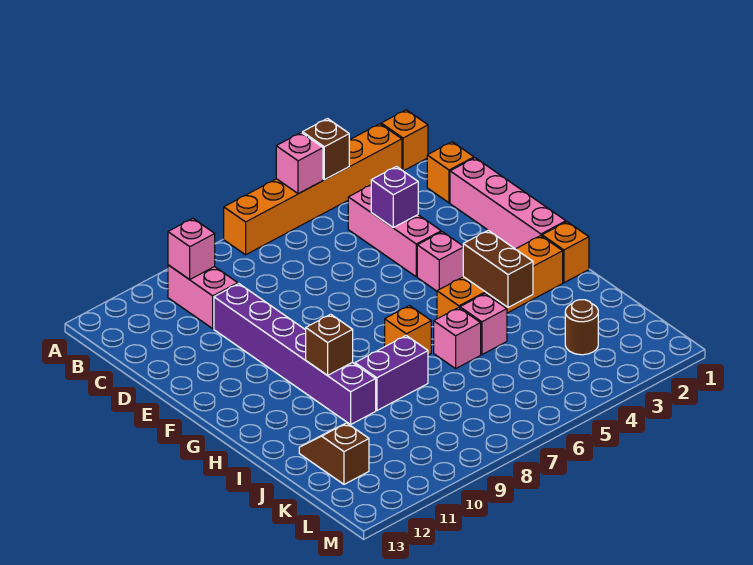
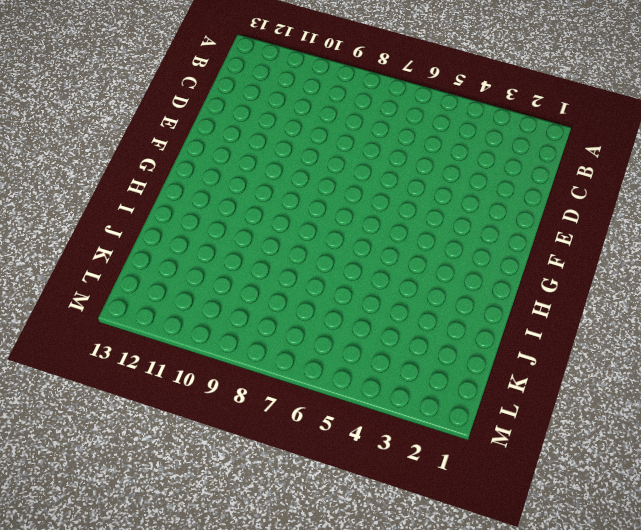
none -> orange 1x1 brick [381,110,428,171]
none -> orange 1x6 brick [224,124,402,255]
none -> pink 1x2 brick [168,265,238,329]

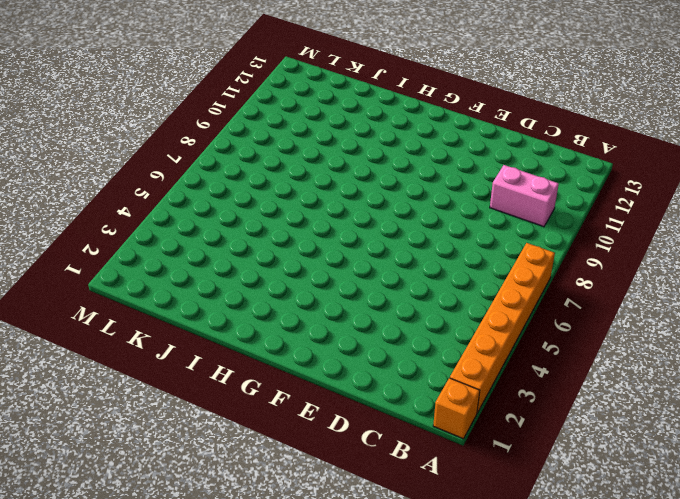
none -> orange 1x1 brick [427,142,474,203]
none -> pink 1x3 brick [348,185,441,277]
none -> pink 1x4 brick [450,158,566,249]

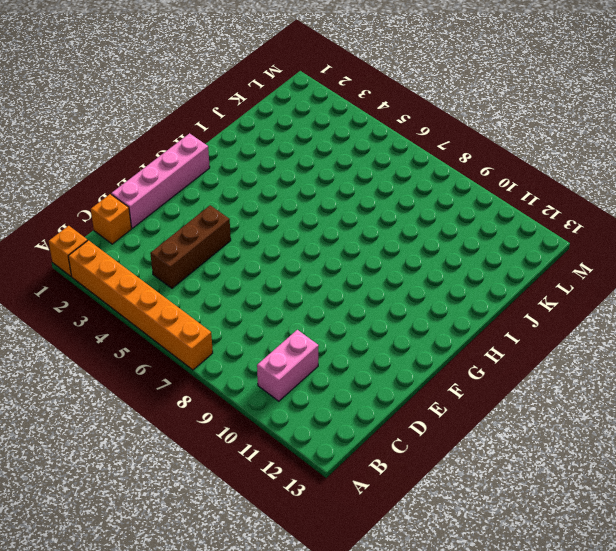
brown 1x3 brick [150,205,231,288] -> pink 1x3 brick [348,185,441,277]
none -> purple 1x6 brick [214,284,376,424]
none -> pink 1x1 brick [417,232,463,291]
none -> orange 1x1 brick [542,222,589,283]

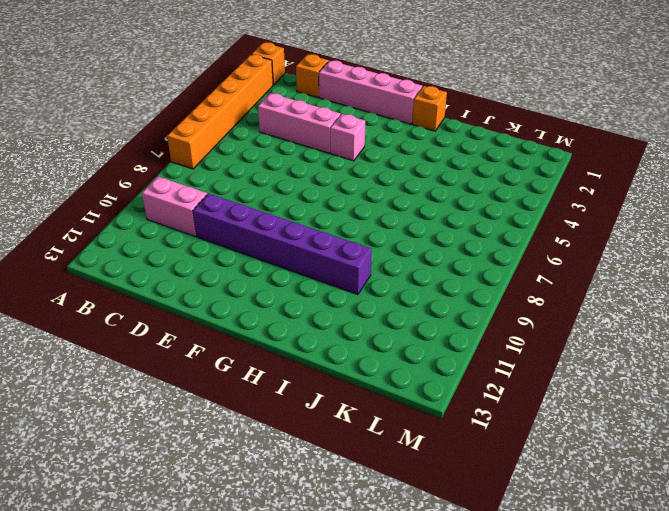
none -> orange 1x4 brick [437,236,563,319]
none -> orange 1x1 brick [385,306,431,355]
none -> pink 1x1 brick [460,294,507,355]

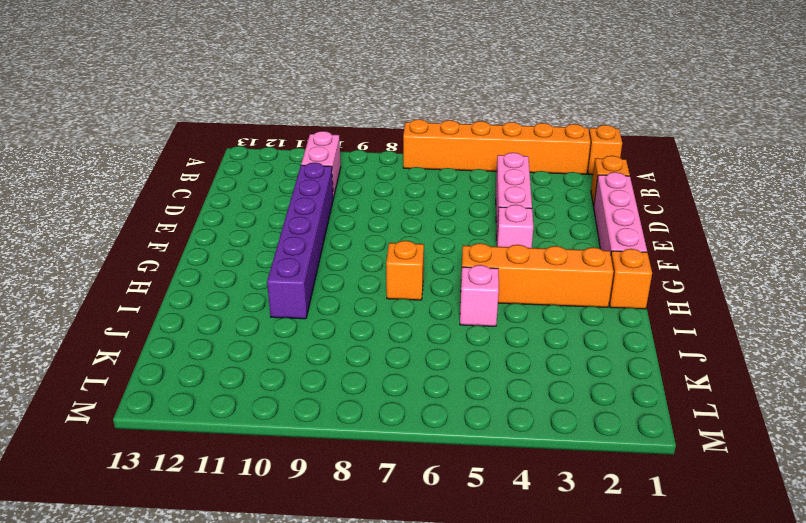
none -> pink 1x1 brick [434,308,481,369]
none -> purple 1x2 brick [355,336,428,411]
none -> brown 1x2 slope [299,423,369,484]

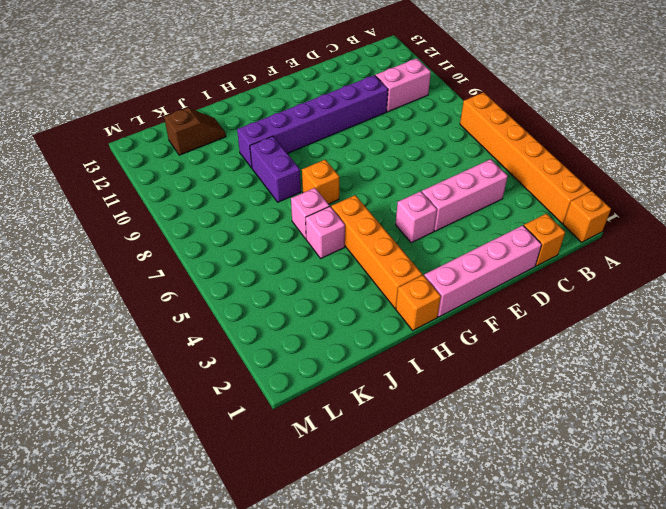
none -> brown 1x1 round brick [565,300,598,355]
none -> brown 1x1 brick [302,119,349,180]
none -> pink 1x1 brick [276,133,323,194]

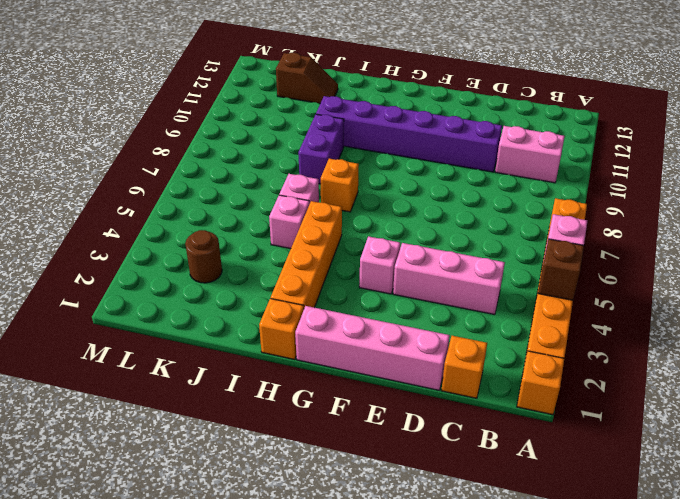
none -> pink 1x1 brick [168,219,215,279]
none -> purple 1x1 brick [371,166,418,227]
none -> brown 1x2 brick [463,230,533,307]

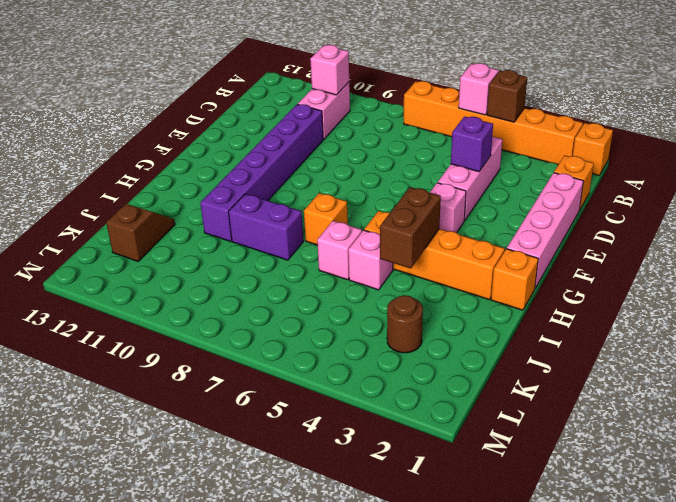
none -> brown 1x1 brick [306,314,353,375]

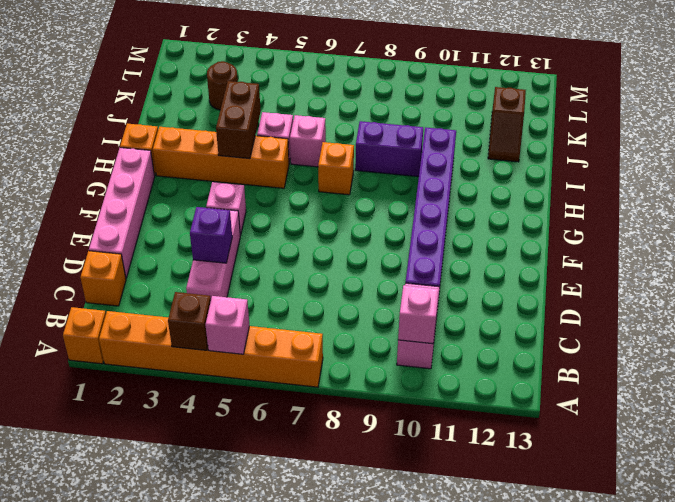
none -> brown 1x1 brick [306,314,353,375]

